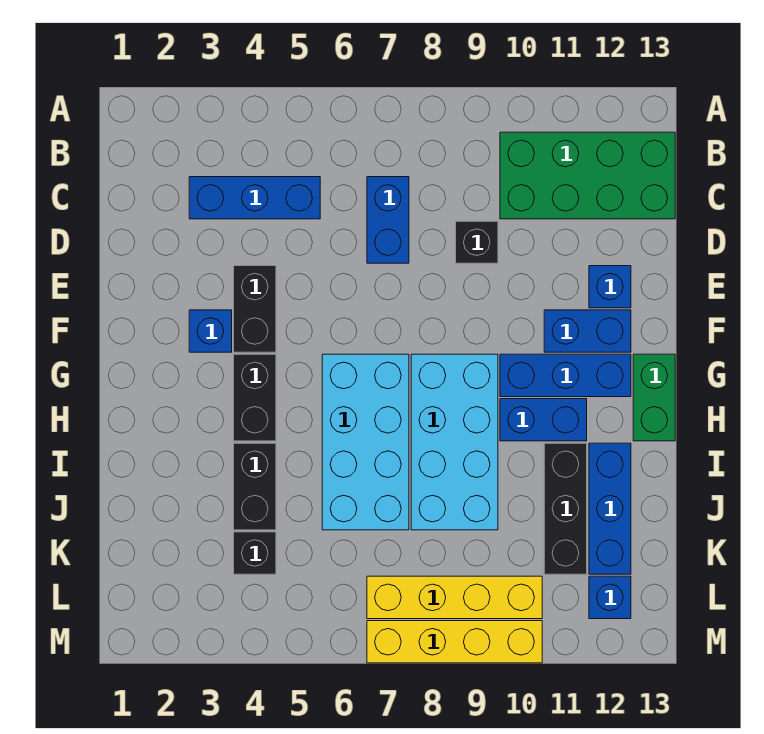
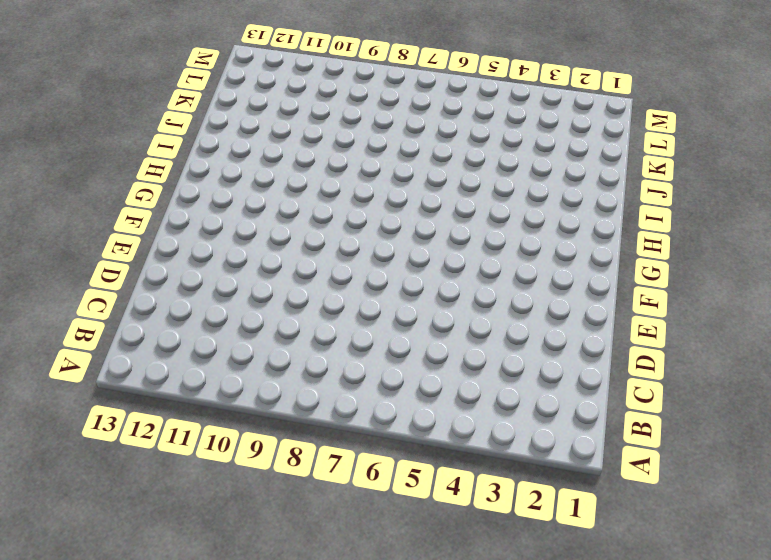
none -> green 2x4 brick [500,132,675,219]
none -> blue 1x3 brick [189,177,320,219]
none -> blue 1x2 brick [367,177,409,263]

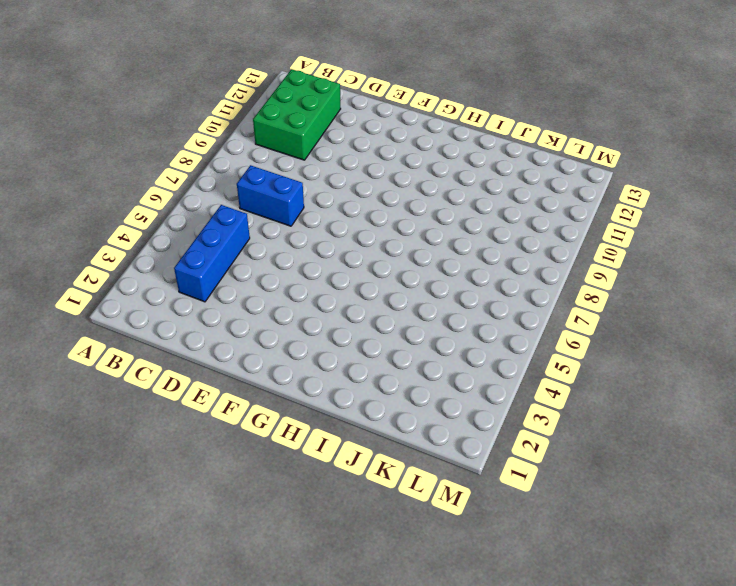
green 2x3 brick [253,69,341,160] -> green 2x4 brick [500,132,675,219]
none -> black 1x1 brick [456,221,498,263]
none -> black 1x2 brick [234,266,276,352]
none -> blue 1x1 brick [589,266,631,308]

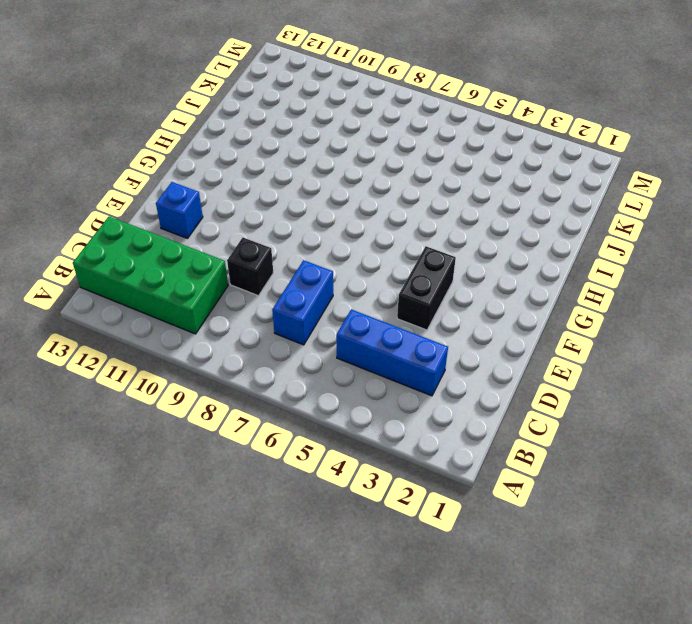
none -> blue 1x1 brick [189,310,232,352]
none -> blue 1x2 brick [544,310,631,352]
none -> black 1x2 brick [234,354,276,441]

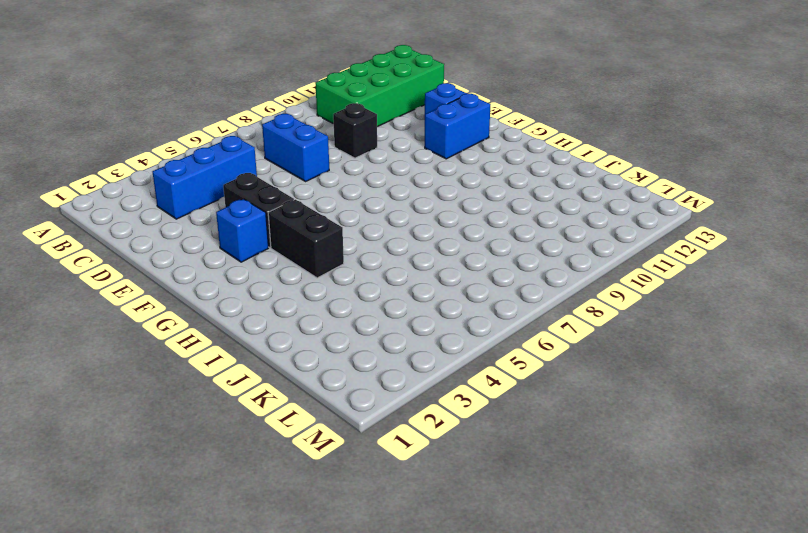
none -> cyan 2x4 brick [322,354,409,530]
none -> cyan 2x4 brick [411,354,498,530]
none -> blue 1x3 brick [500,354,631,397]

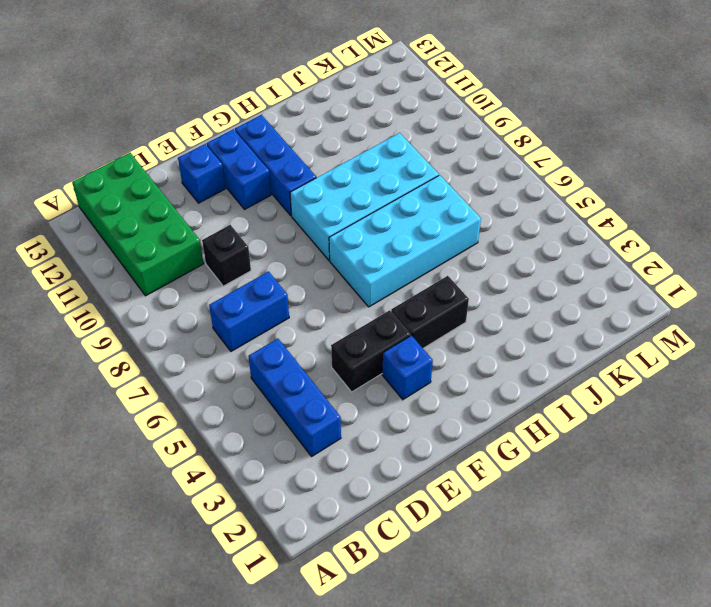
none -> green 1x2 brick [633,354,675,441]
none -> blue 1x2 brick [500,399,587,441]
none -> black 1x2 brick [234,443,276,530]

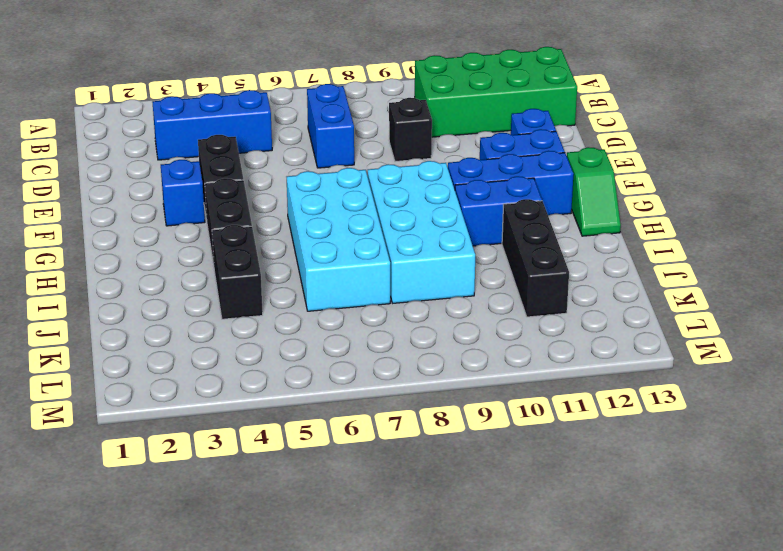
green 1x2 slope [567,147,621,236] -> green 1x2 brick [633,354,675,441]
none -> blue 1x3 brick [589,443,631,574]
none -> black 1x1 brick [234,532,276,574]
none -> yellow 1x4 brick [367,576,542,619]

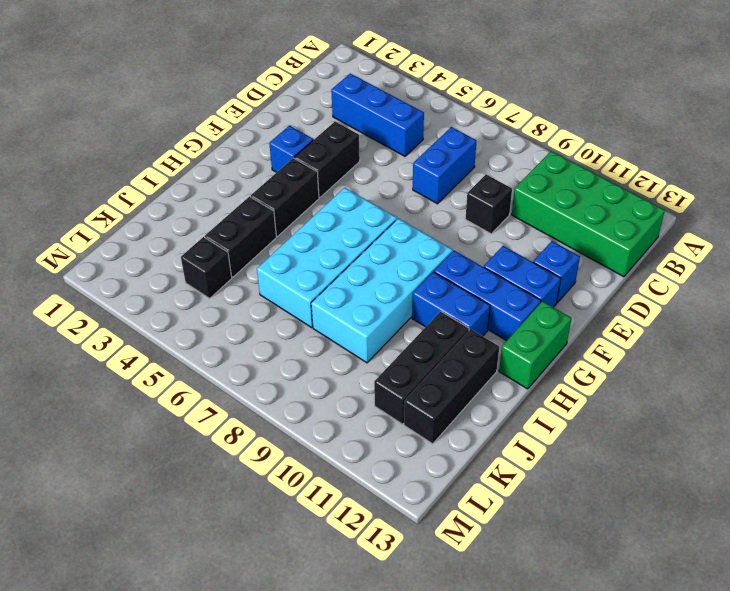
black 1x3 brick [404,329,499,444] -> blue 1x3 brick [589,443,631,574]
none -> yellow 1x4 brick [367,576,542,619]
none -> blue 1x1 brick [589,576,631,619]
none -> yellow 1x4 brick [367,621,542,663]

